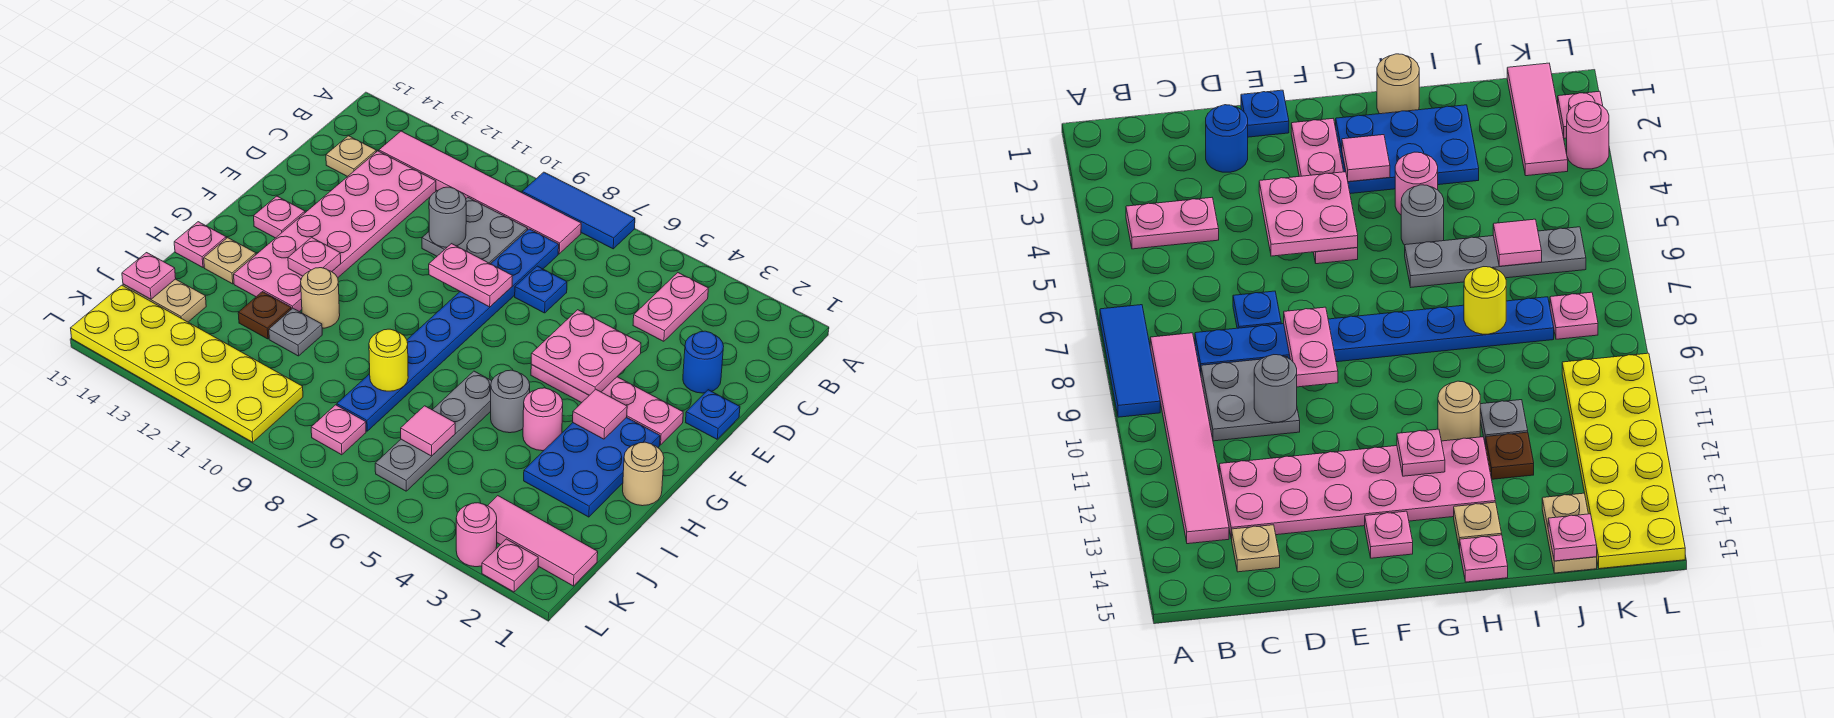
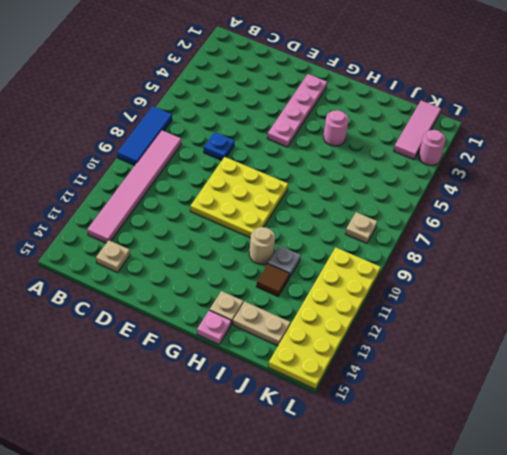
yellow 3x3 plate [190,157,288,238] -> blue 1x8 plate [337,229,559,431]
brown 1x1 tile [256,264,290,296] -> brown 1x1 plate [238,292,291,339]
tan 1x2 plate [233,302,290,346] -> tan 1x2 plate turned to [123,279,206,322]
tan 1x1 plate [345,212,377,243] -> pink 1x1 plate [311,405,366,455]
none -> pink 1x2 plate [633,273,708,341]
none -> grey 2x2 plate [422,197,528,264]
none -> pink 2x6 plate [234,151,436,312]
none -> blue 1x1 round brick [683,331,724,393]

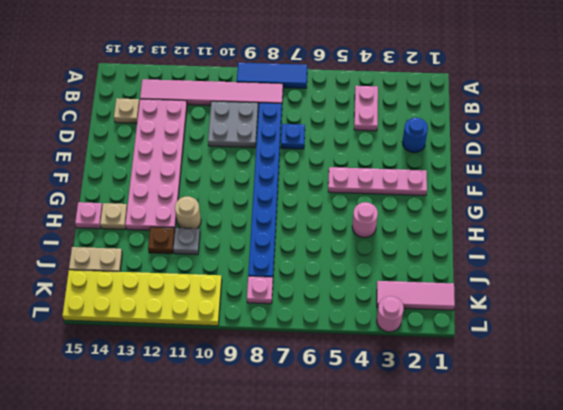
none -> blue 1x1 plate [685,390,740,439]
none -> pink 1x1 plate [254,196,305,238]
none -> blue 2x3 plate [524,417,660,517]
none -> tan 1x1 round brick [623,442,664,506]

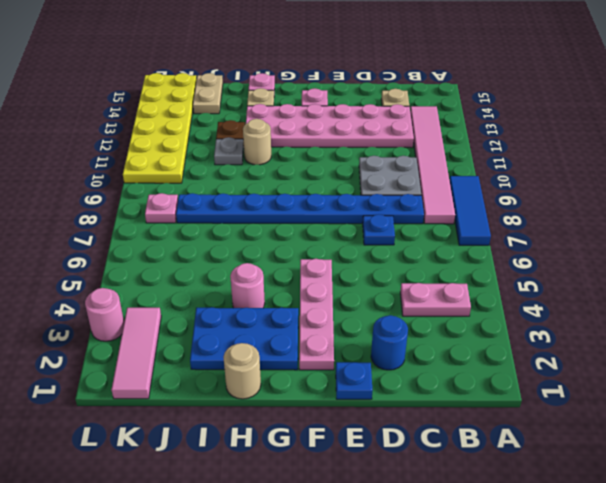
none -> grey 1x1 round brick [491,370,530,433]
none -> grey 1x4 plate [375,371,492,491]
none -> pink 1x1 plate [482,539,538,592]
none -> grey 1x1 round brick [429,187,466,247]

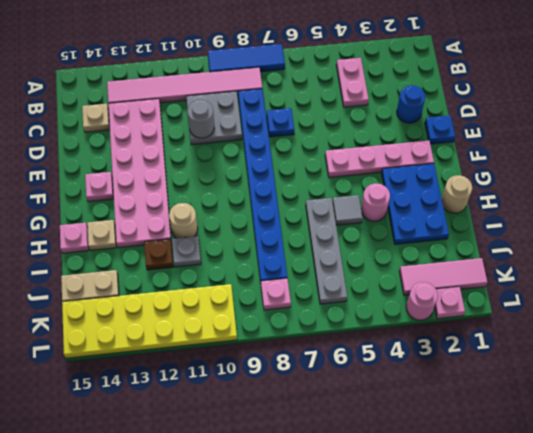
grey 1x1 tile [333,195,363,225] -> grey 1x1 round brick [491,370,530,433]
none -> pink 2x2 plate [531,310,641,395]
none -> pink 1x2 plate [429,244,512,307]
none -> pink 1x1 tile [573,389,627,439]
none -> pink 1x1 plate [288,237,341,276]

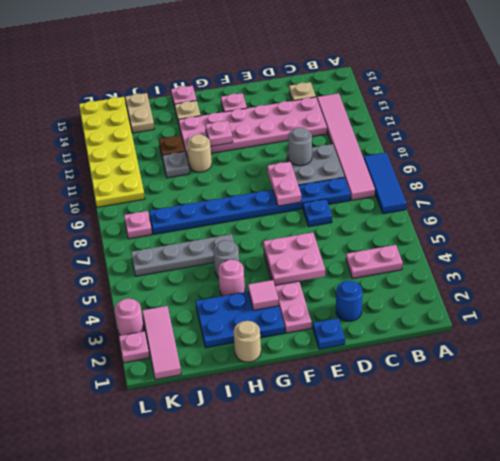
none -> yellow 1x1 round brick [369,329,408,391]
none -> pink 1x1 tile [401,406,455,456]
none -> pink 1x1 plate [122,253,176,299]

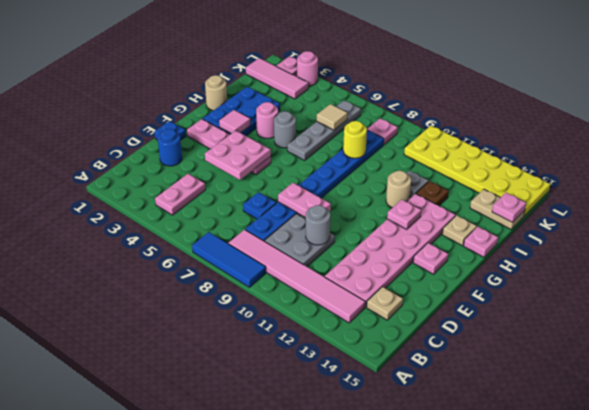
tan 1x1 tile [317,104,347,130] -> pink 1x1 tile [401,406,455,456]

